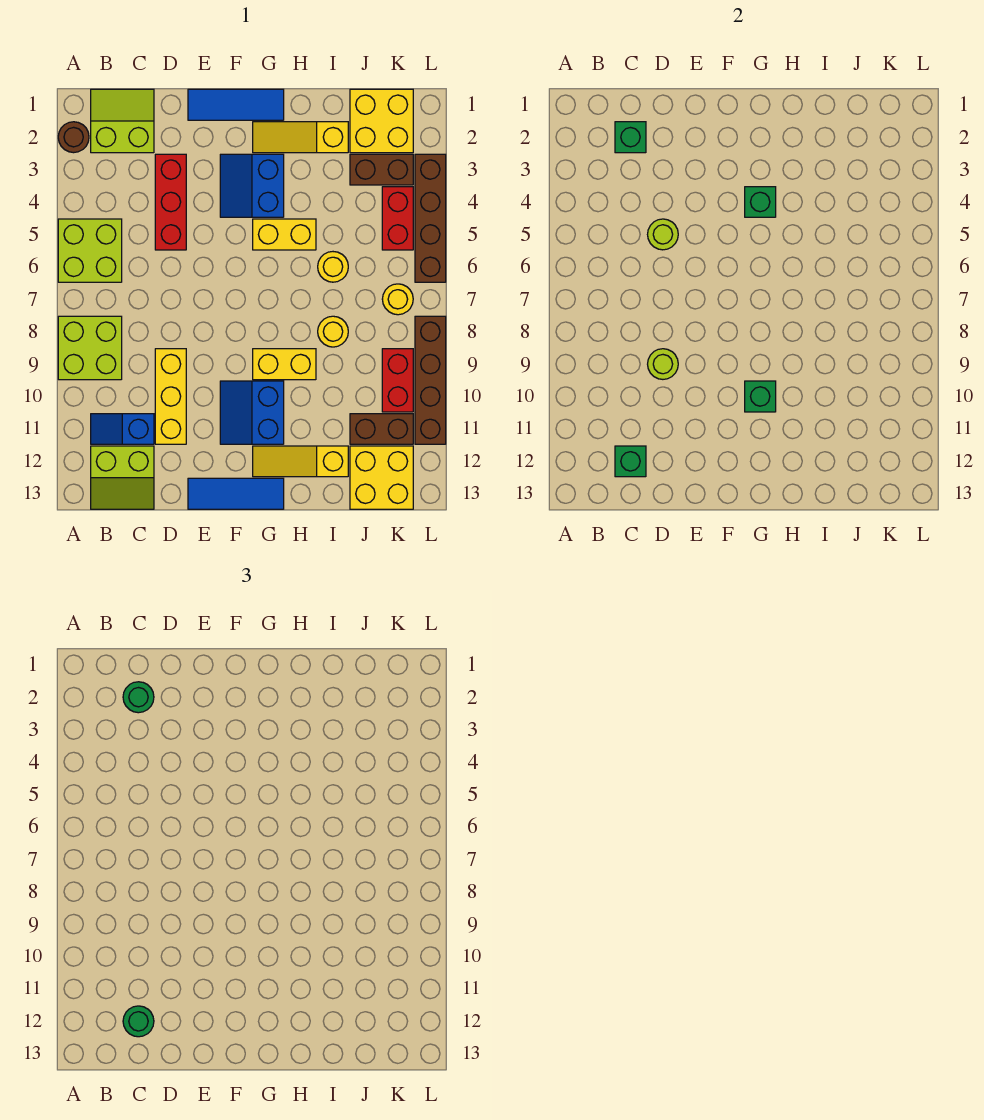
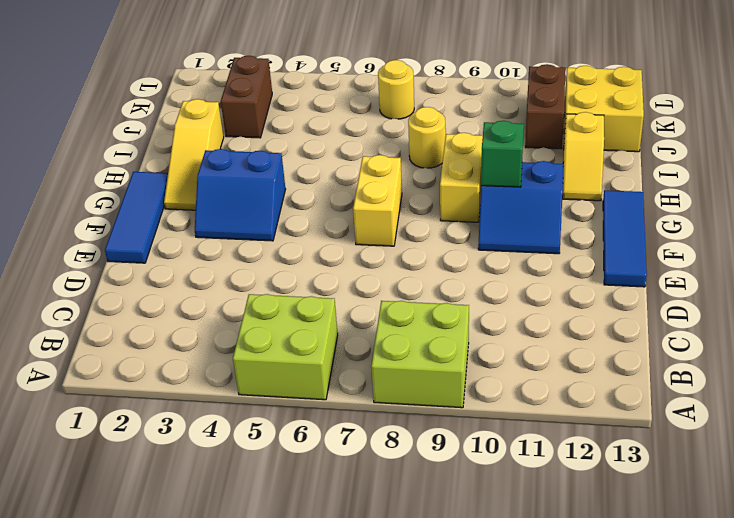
yellow 1x2 brick [353,155,402,246] -> yellow 1x2 brick moved to [253,219,316,250]
yellow 1x2 slope [563,112,604,201] -> yellow 1x3 slope [253,446,348,477]
none -> brown 1x1 round brick [58,122,89,153]
none -> lime 2x2 slope [91,89,154,153]
none -> blue 1x2 slope [91,414,154,444]
none -> lime 2x2 slope [91,446,154,509]

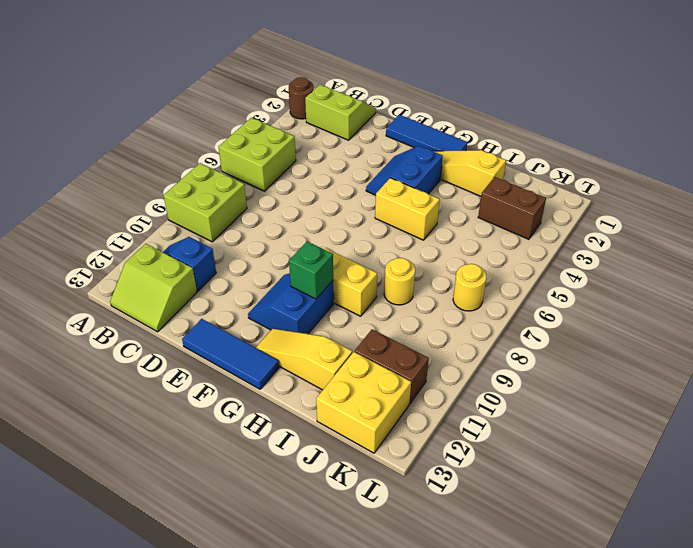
none -> red 1x3 brick [155,154,186,250]
none -> yellow 1x3 brick [155,349,186,444]
none -> yellow 1x1 round brick [318,252,348,282]
none -> yellow 2x2 brick [350,89,413,153]

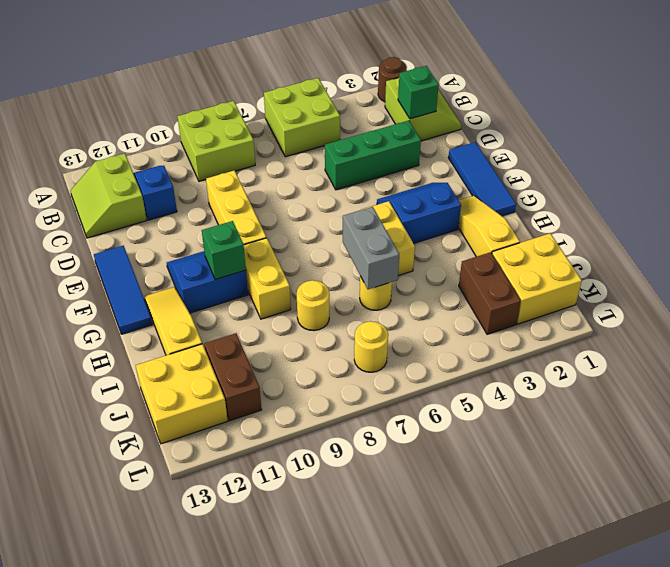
green 1x3 brick [325,121,421,190] -> red 1x3 brick [155,154,186,250]
yellow 1x3 brick [206,170,266,245] -> yellow 1x3 brick turned to [155,349,186,444]
grey 1x2 brick [343,207,399,289] -> none
none -> red 1x2 brick [382,187,413,250]
none -> red 1x2 brick [382,349,413,412]
none -> brown 1x4 brick [415,154,446,282]
none -> brown 1x4 brick [415,316,446,444]

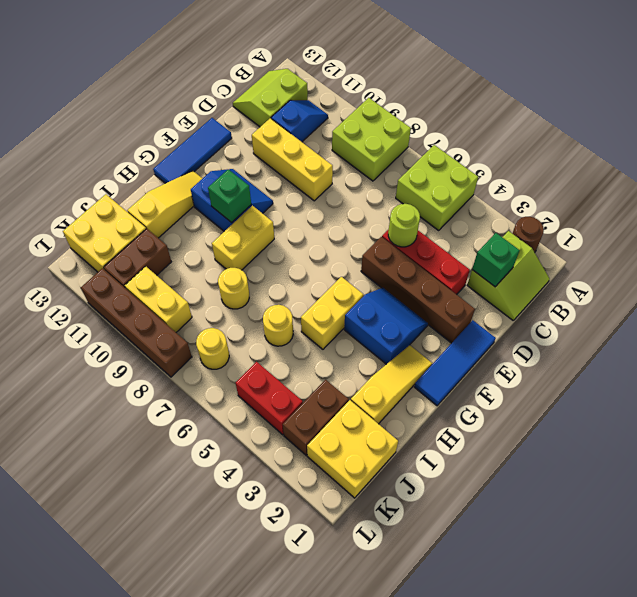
brown 1x4 brick [361,237,475,343] -> brown 1x4 brick moved to [415,154,446,282]
yellow 1x2 brick [125,266,192,332] -> red 1x2 brick [382,349,413,412]
none -> green 1x1 brick [615,446,646,477]
none -> lime 1x1 round brick [648,349,678,379]
none -> green 1x1 brick [745,187,776,217]
none -> green 1x1 round brick [123,682,154,713]

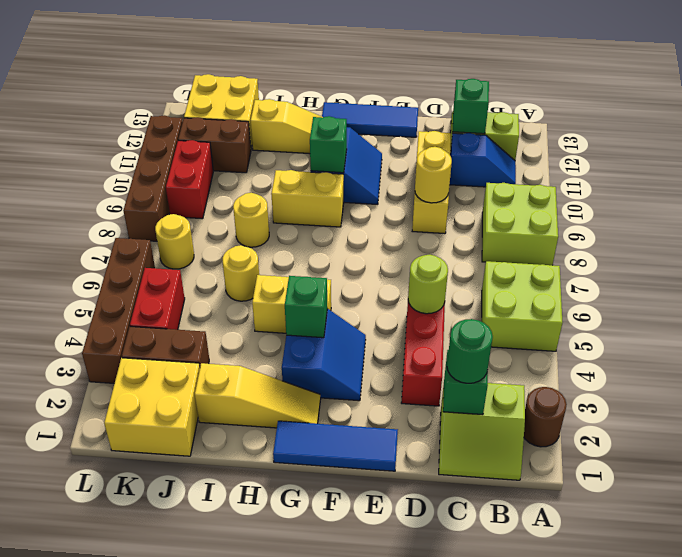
yellow 1x1 round brick [415,147,452,203] -> lime 1x1 round brick [648,349,678,379]
none -> green 1x1 round brick [123,1006,154,1037]

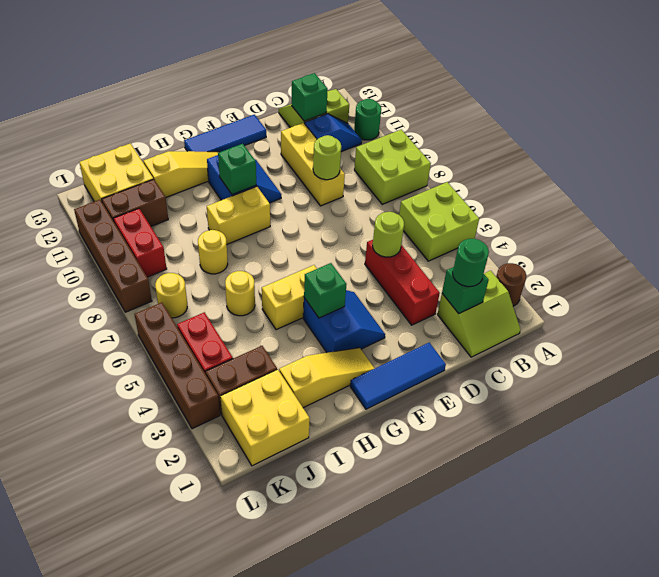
green 1x1 round brick [354,99,381,140] -> green 1x1 round brick moved to [123,1006,154,1037]

